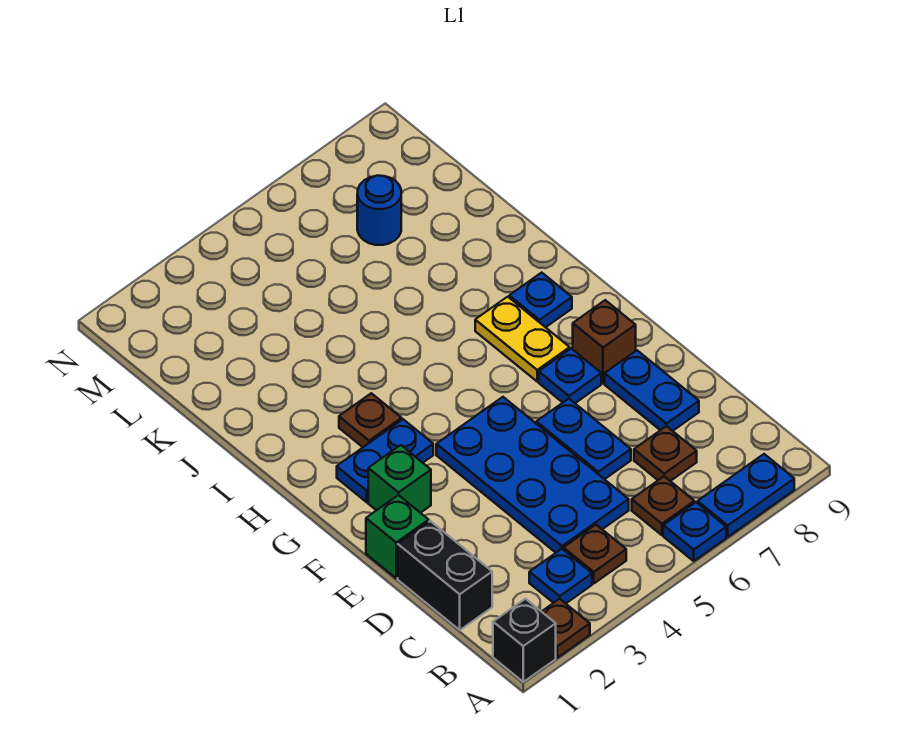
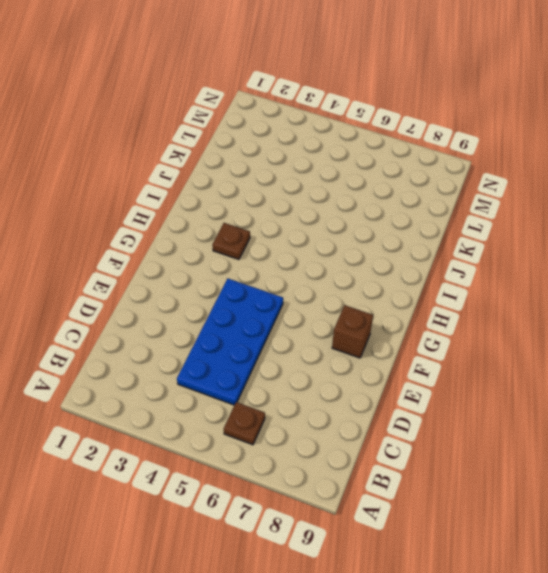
none -> black 1x1 brick [493,599,556,682]
none -> brown 1x1 plate [541,599,590,658]
none -> blue 1x1 plate [663,502,726,561]

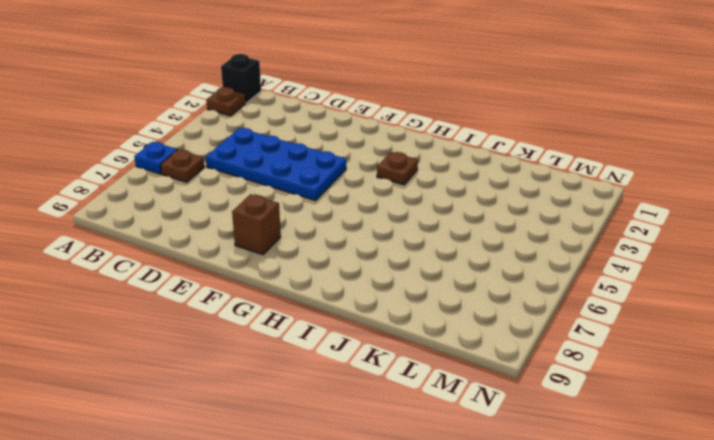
none -> blue 1x2 plate [698,454,794,537]
none -> blue 1x1 plate [529,549,592,603]
none -> brown 1x1 plate [564,525,626,583]

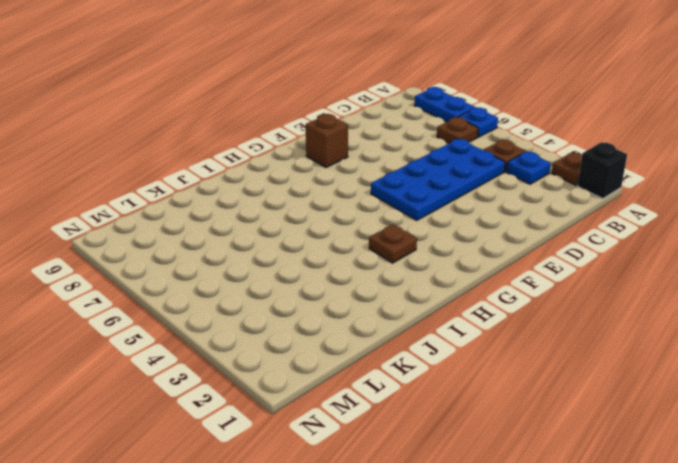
none -> black 1x2 brick [398,521,492,630]
none -> brown 1x1 plate [634,426,697,481]
none -> blue 1x2 plate [536,399,631,479]

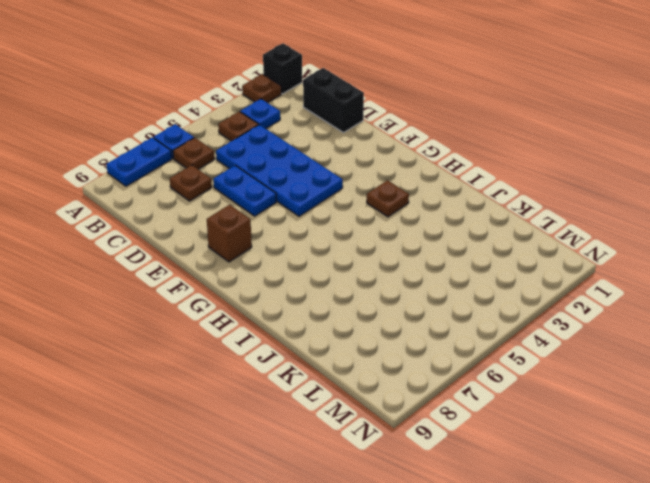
none -> blue 1x2 plate [605,350,699,431]
none -> green 1x1 brick [366,495,429,578]
none -> green 1x1 brick [368,445,431,513]

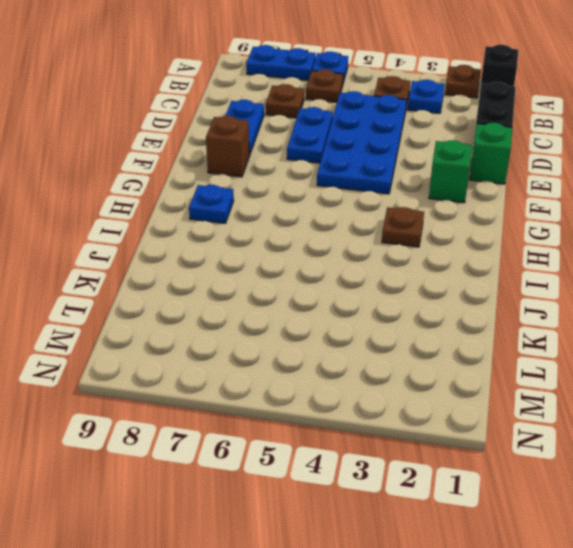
none -> blue 1x1 plate [539,349,601,403]
none -> blue 1x2 plate [337,419,433,502]
none -> yellow 1x2 plate [475,297,570,381]

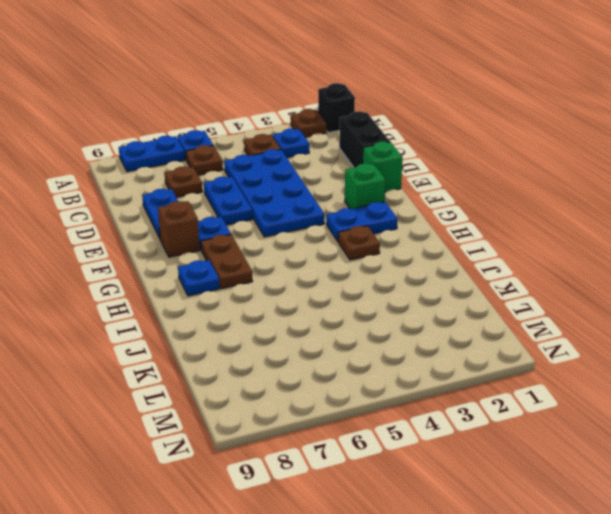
brown 1x2 plate [201,235,252,289] -> yellow 1x2 plate [475,297,570,381]
none -> blue 1x1 round brick [357,176,401,245]

